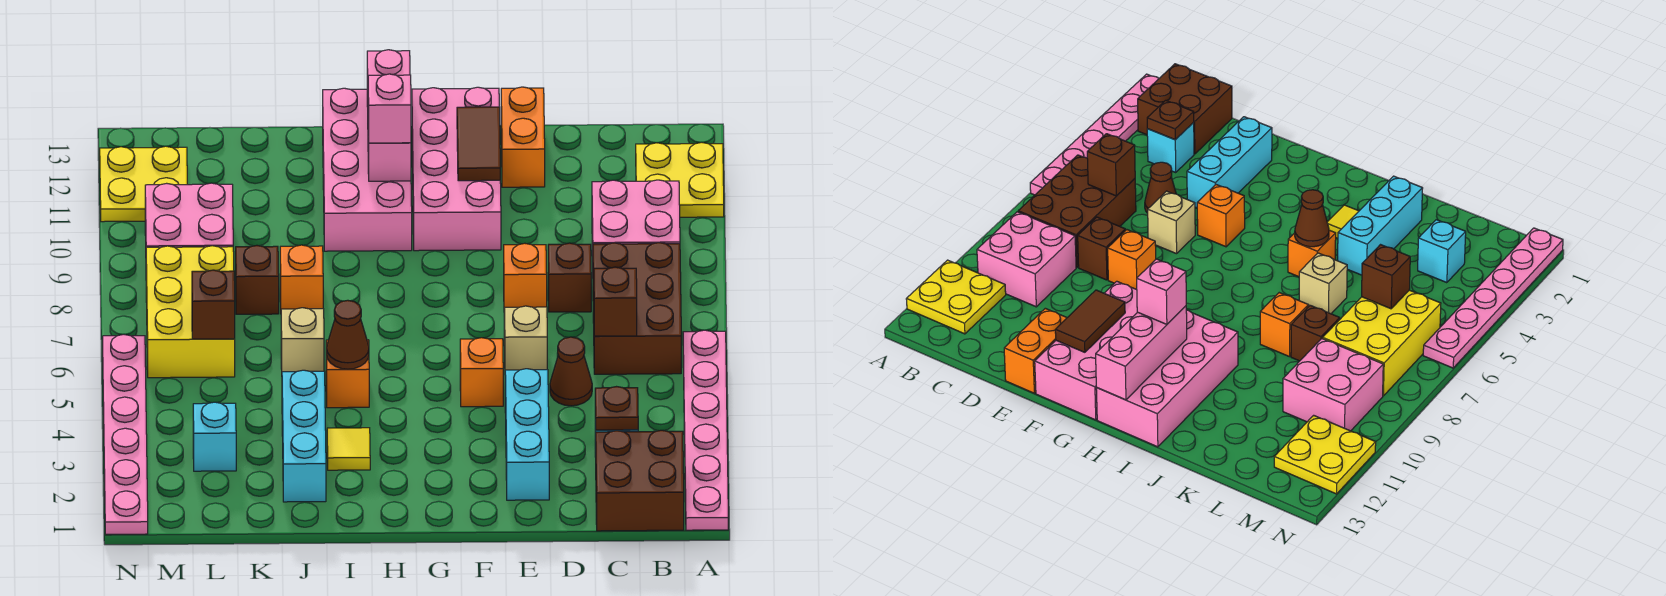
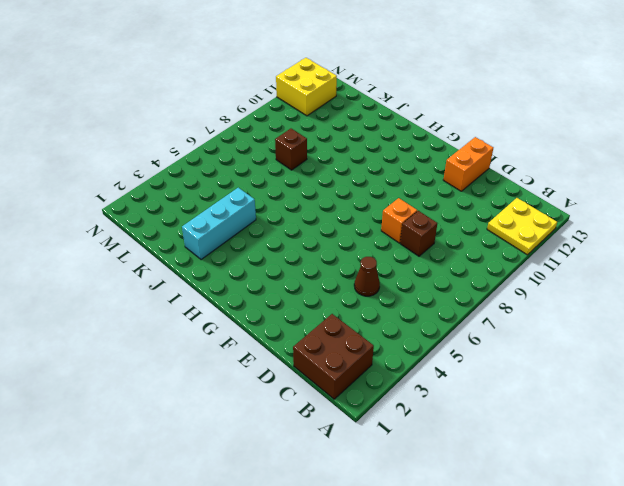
yellow 2x2 brick [276,58,337,116] -> yellow 2x2 plate [100,146,187,222]
none -> pink 1x6 plate [683,330,728,530]
none -> brown 2x3 brick [593,242,681,374]
none -> pink 2x2 brick [592,180,680,256]
none -> cyan 1x1 brick [1147,123,1194,172]

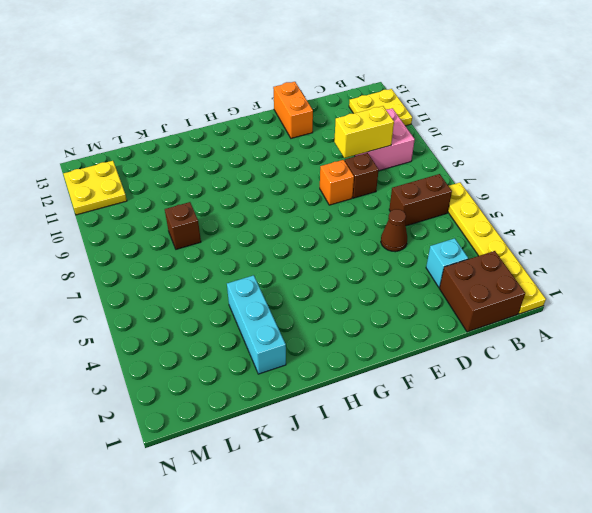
yellow 1x6 plate [448,183,546,314] -> pink 1x6 plate [683,330,728,530]
brown 1x2 brick [389,174,452,226] -> brown 2x3 brick [593,242,681,374]
yellow 1x2 brick [334,106,394,158] -> none
none -> cyan 1x3 brick [505,369,549,500]
none -> tan 1x1 brick [504,306,547,370]
none -> orange 1x1 brick [460,338,503,407]
none -> pink 2x4 brick [412,87,501,251]

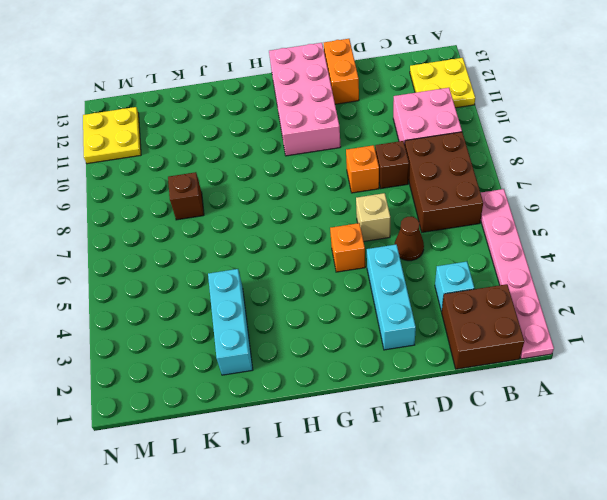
none -> pink 2x4 brick [323,88,412,251]
none -> yellow 1x1 tile [327,428,370,470]
none -> orange 1x1 brick [326,340,369,408]
none -> tan 1x1 brick [281,308,324,372]

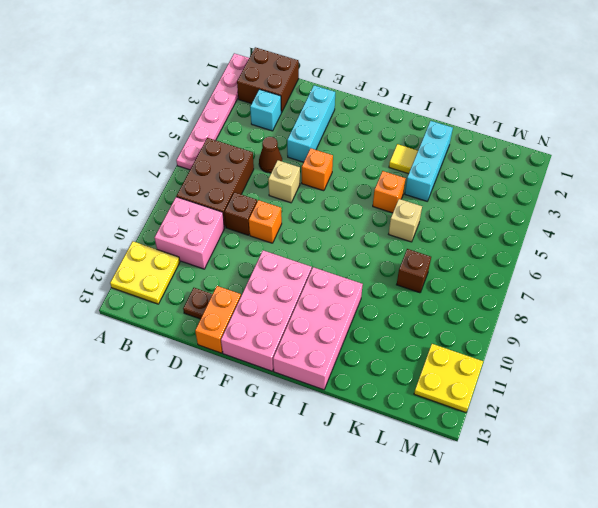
brown 1x1 plate [183,288,213,319] -> brown 1x1 plate moved to [595,387,638,430]
none -> orange 1x1 brick [280,245,323,309]
none -> cyan 1x1 brick [193,402,236,471]
none -> yellow 2x3 brick [146,246,235,378]
none -> pink 2x2 brick [145,183,233,247]

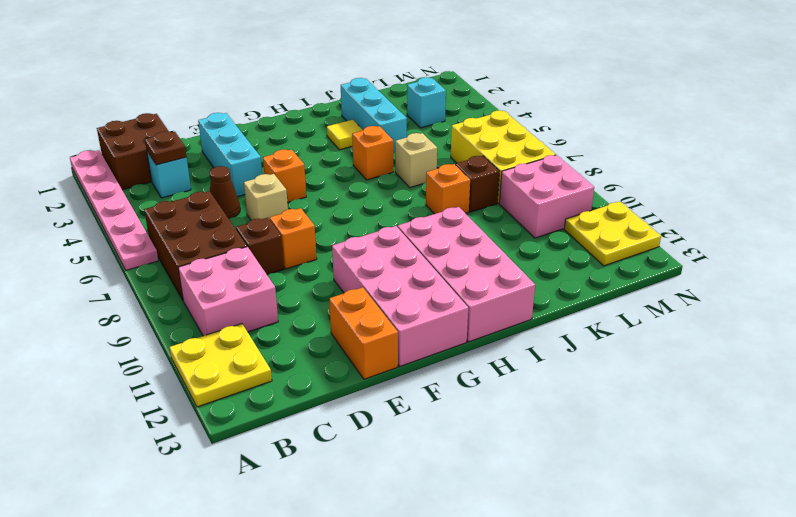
none -> pink 1x6 plate [103,335,148,534]
none -> brown 1x1 brick [594,267,637,336]
none -> brown 1x2 tile [457,107,500,181]
none -> pink 1x3 brick [367,50,411,181]

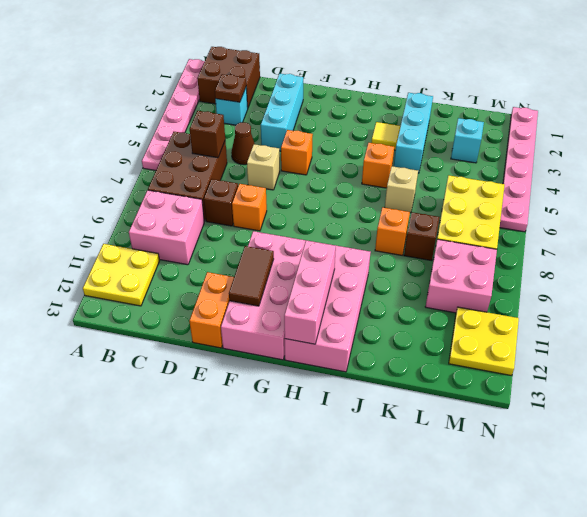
none -> brown 1x1 cone [326,300,369,369]
none -> brown 1x1 brick [192,270,235,339]
none -> pink 1x1 brick [368,74,411,143]

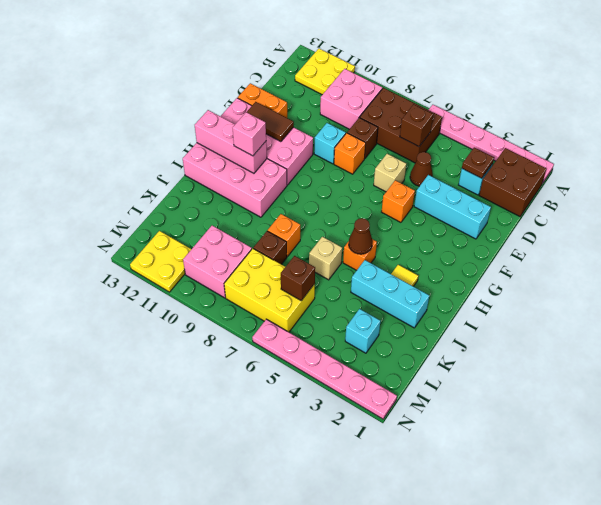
cyan 1x1 brick [314,123,346,164] -> none

